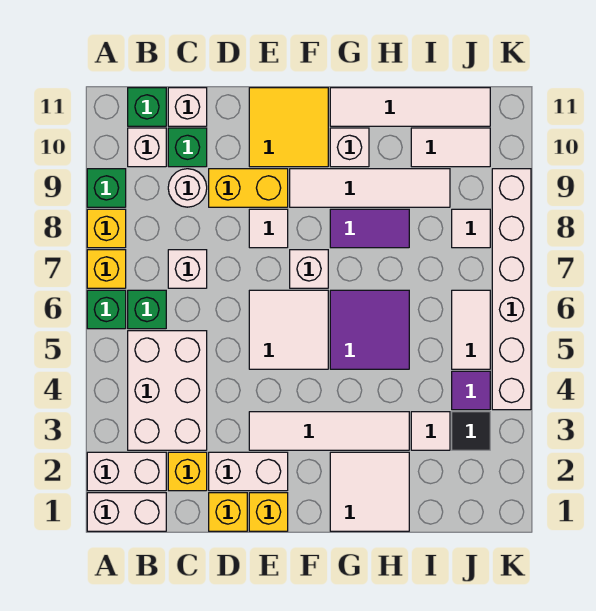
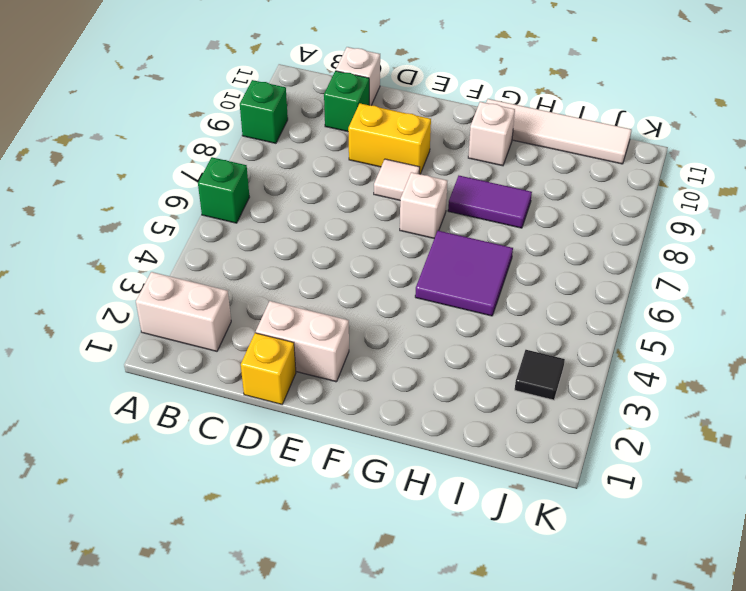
none -> white 1x2 brick [87,493,166,531]
none -> yellow 1x1 brick [87,250,126,288]
none -> yellow 1x1 brick [87,209,126,248]
none -> white 2x3 brick [128,331,207,450]

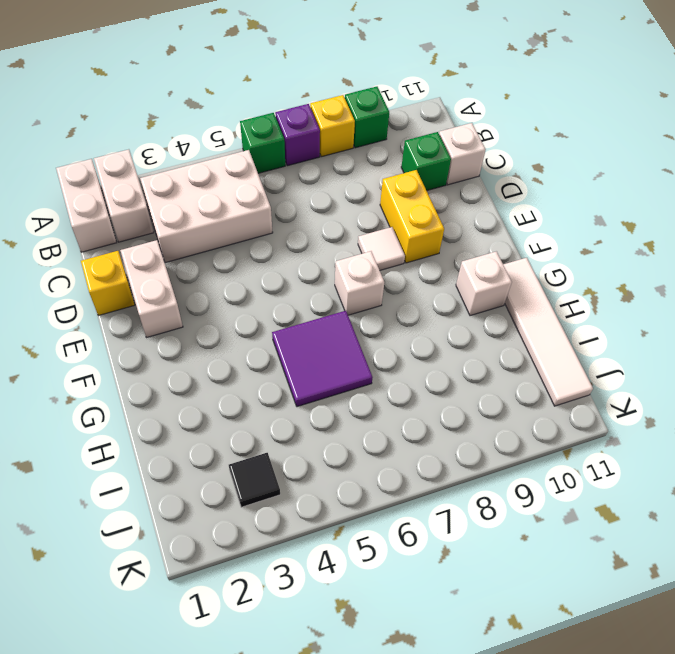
purple 1x1 brick [275,104,320,166] -> yellow 1x1 brick [87,250,126,288]
none -> green 1x1 brick [128,290,166,329]
none -> white 1x1 brick [128,128,166,167]
none -> green 1x1 brick [128,88,166,126]
none -> yellow 1x1 brick [168,452,207,491]

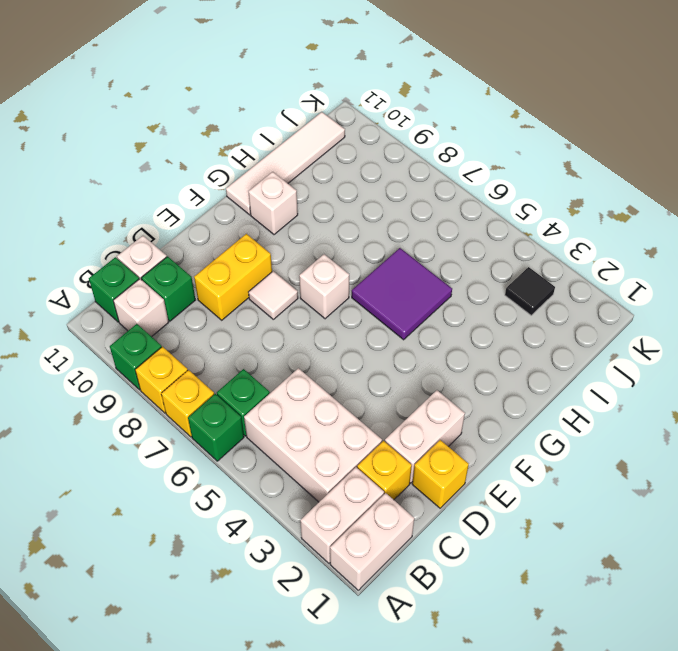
none -> white 1x1 brick [168,250,207,288]
none -> white 1x1 round brick [168,169,207,207]
none -> yellow 1x1 brick [249,493,288,531]
none -> white 1x4 tile [249,412,409,450]

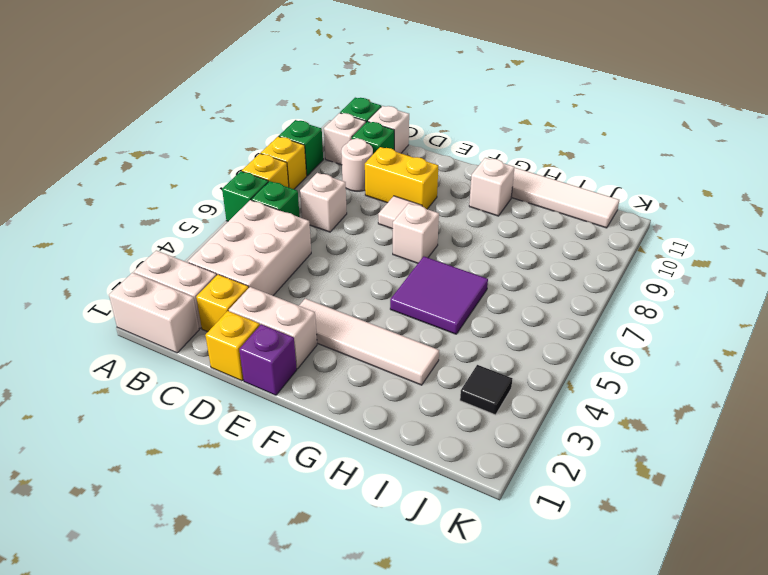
purple 1x1 brick [239,324,297,395] -> yellow 1x1 brick [249,493,288,531]
none -> white 2x2 tile [249,290,328,369]
none -> yellow 2x2 tile [249,88,328,167]
none -> white 1x4 tile [290,169,450,207]
none -> white 2x2 tile [330,452,409,531]

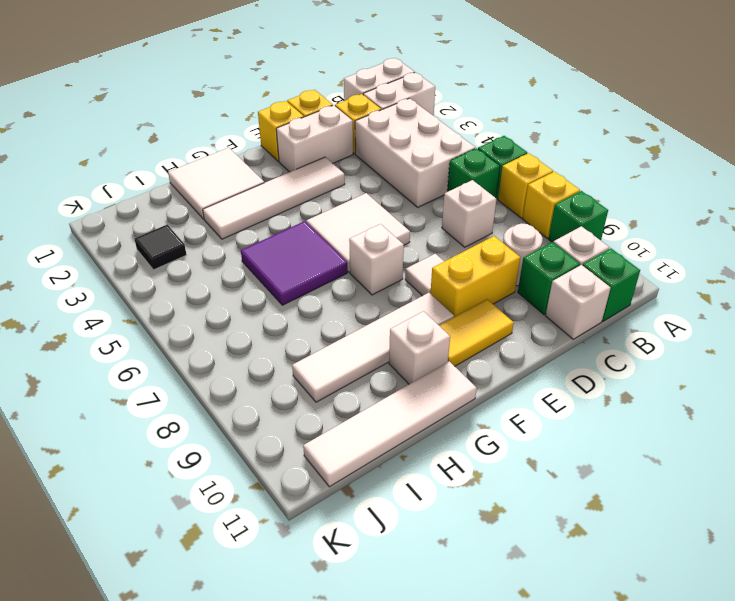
yellow 1x2 tile [439,299,514,366] -> yellow 2x2 tile [249,88,328,167]
none -> purple 1x2 tile [330,209,409,248]
none -> white 1x1 tile [411,412,450,450]
none -> white 1x2 tile [411,128,490,167]
none -> purple 1x1 tile [452,371,490,410]

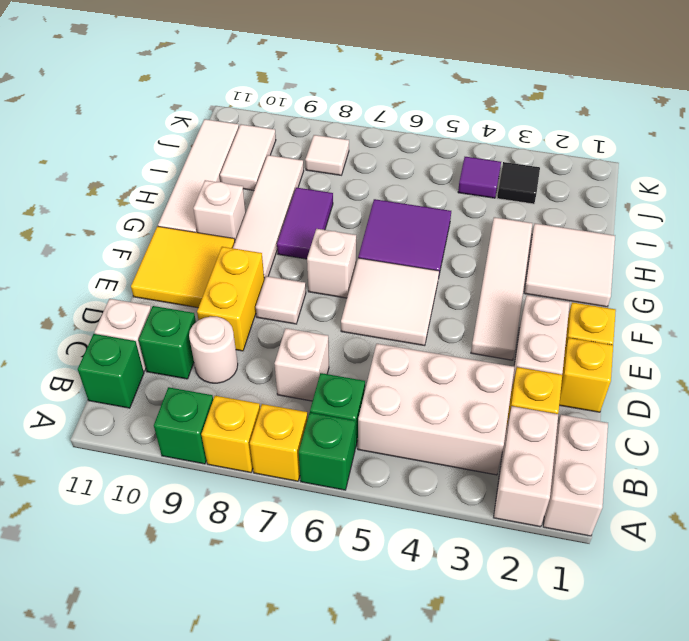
none -> white 1x1 brick [128,128,166,167]
none -> white 1x1 tile [411,412,450,450]
none -> white 1x2 tile [452,290,490,369]
none -> white 1x6 brick [492,169,531,410]

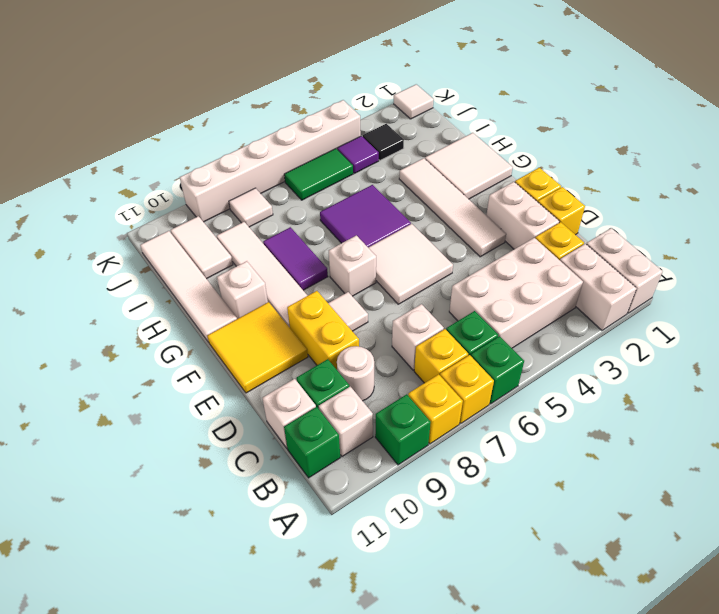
yellow 1x1 brick [414,329,468,383] -> none
green 1x2 tile [284,149,353,200] -> white 1x2 tile [452,290,490,369]
white 1x1 tile [394,84,434,119] -> white 1x1 tile moved to [411,412,450,450]

